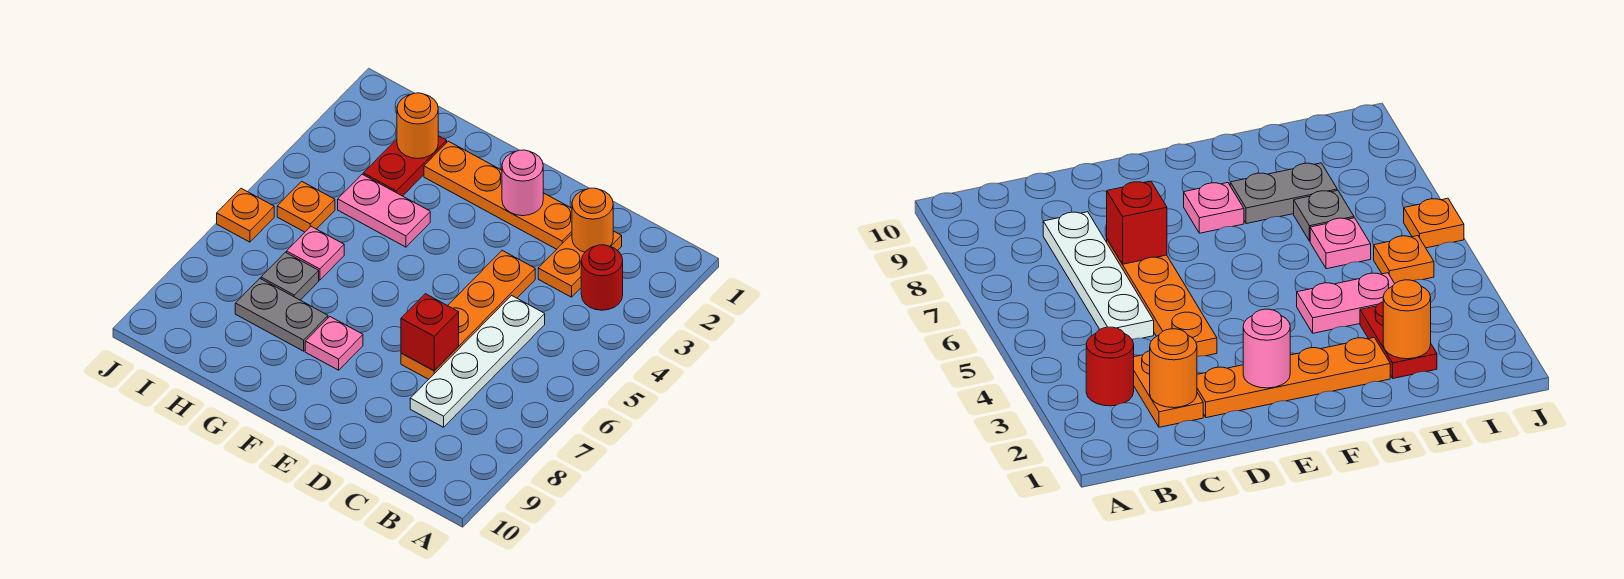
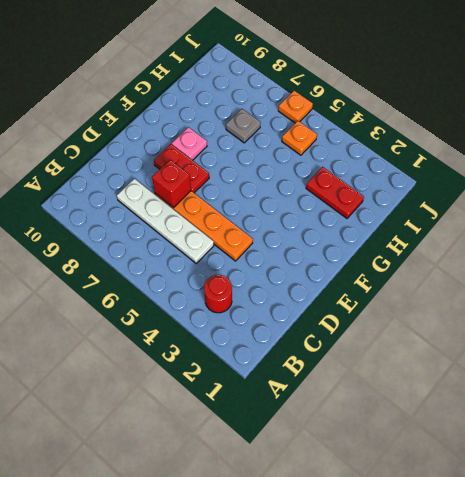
red 1x2 plate [154,144,209,193] -> none
none -> orange 1x2 plate [538,231,622,297]
none -> orange 1x4 plate [424,141,572,249]
none -> pink 1x2 plate [338,174,430,247]

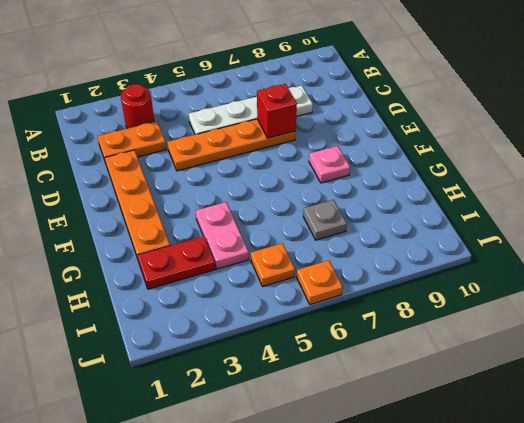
none -> grey 1x2 plate [235,279,328,351]
none -> pink 1x1 plate [287,227,344,280]
none -> orange 1x1 round brick [572,188,613,252]

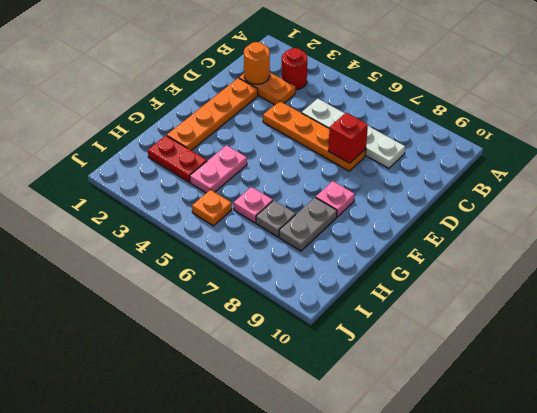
none -> orange 1x1 plate [217,188,274,242]
none -> pink 1x1 round brick [502,150,543,216]
none -> orange 1x1 round brick [397,93,438,159]

